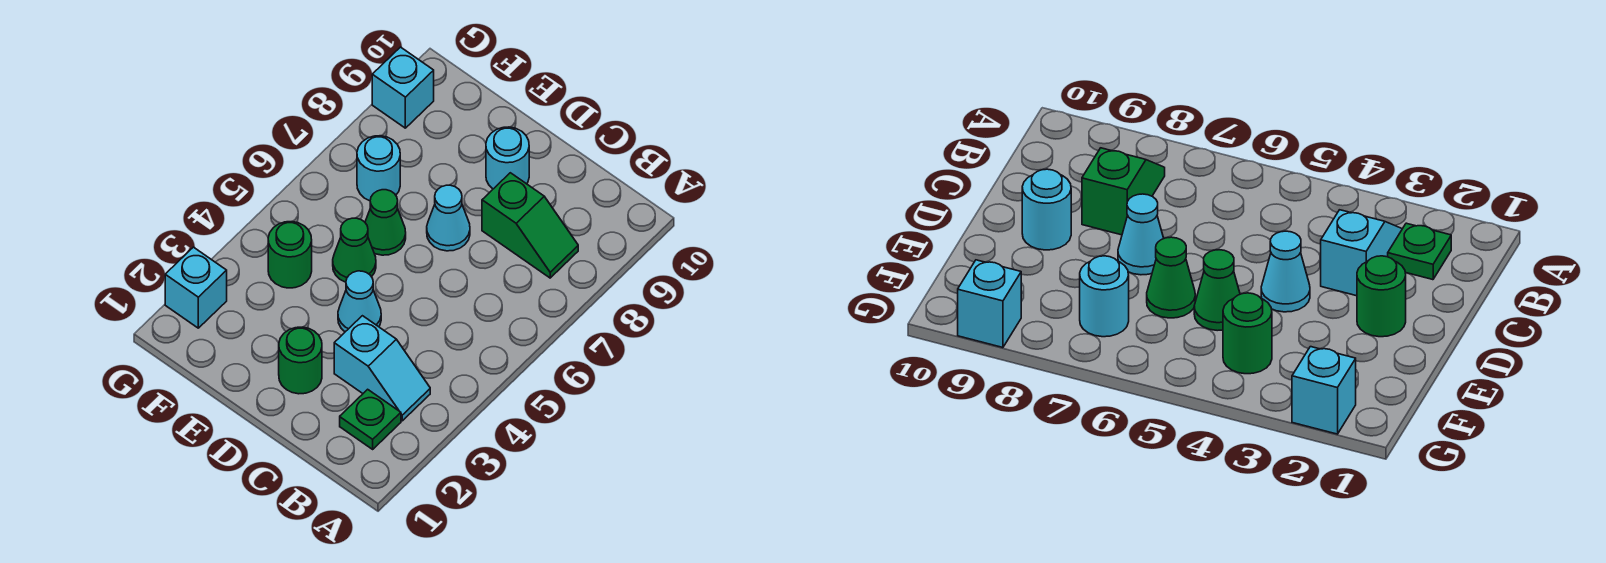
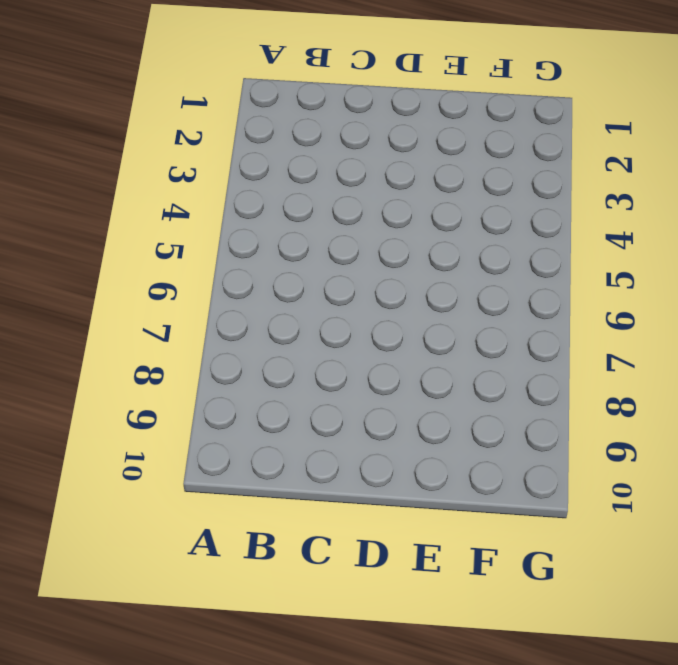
none -> green 1x1 plate [340,389,401,449]
none -> cyan 1x2 slope [334,316,430,421]
none -> green 1x2 slope [482,173,578,278]

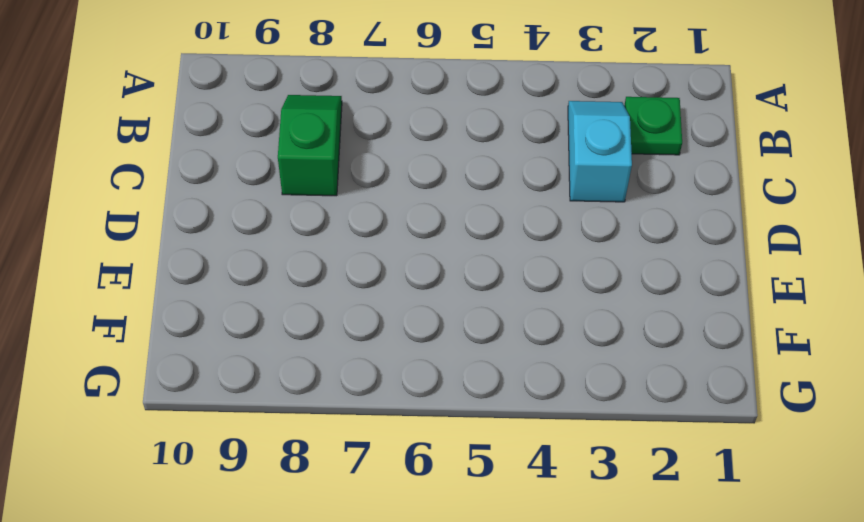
none -> green 1x1 round brick [279,327,322,394]
none -> cyan 1x1 cone [338,271,381,332]
none -> cyan 1x1 cone [427,185,470,251]

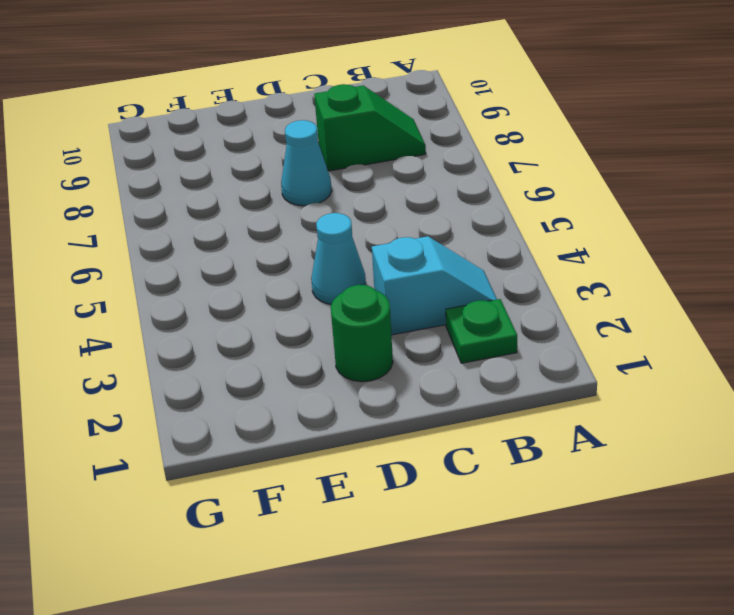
none -> cyan 1x1 round brick [486,127,529,189]
none -> green 1x1 cone [333,218,376,282]
none -> green 1x1 cone [365,190,406,255]

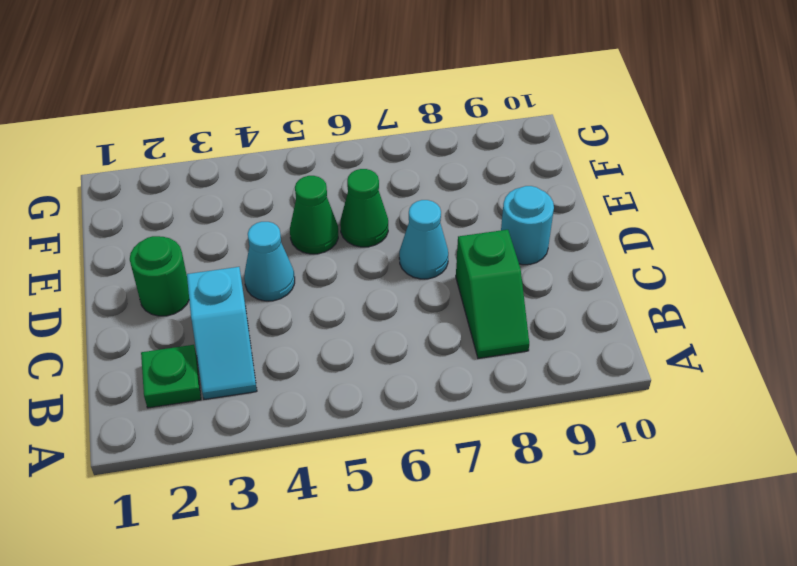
none -> green 1x1 round brick [268,222,312,288]
none -> cyan 1x1 round brick [357,136,400,201]
none -> cyan 1x1 brick [165,247,227,328]

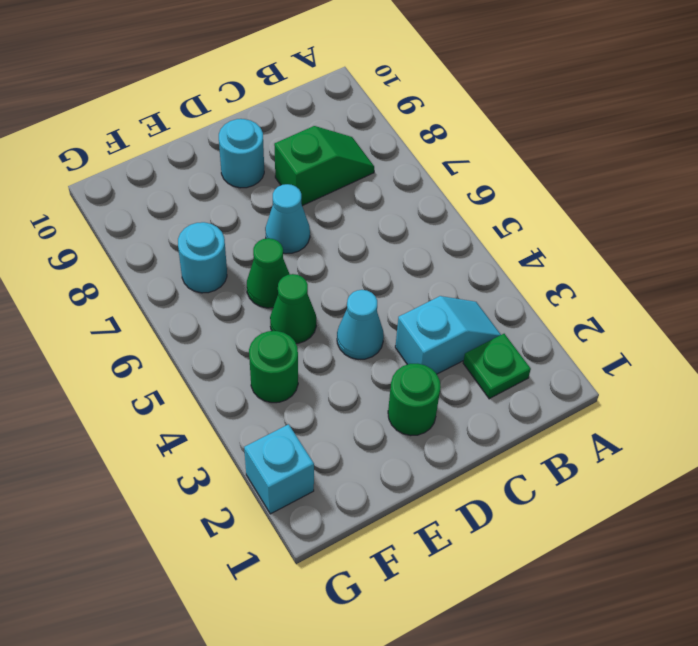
none -> cyan 1x1 brick [372,47,434,128]

